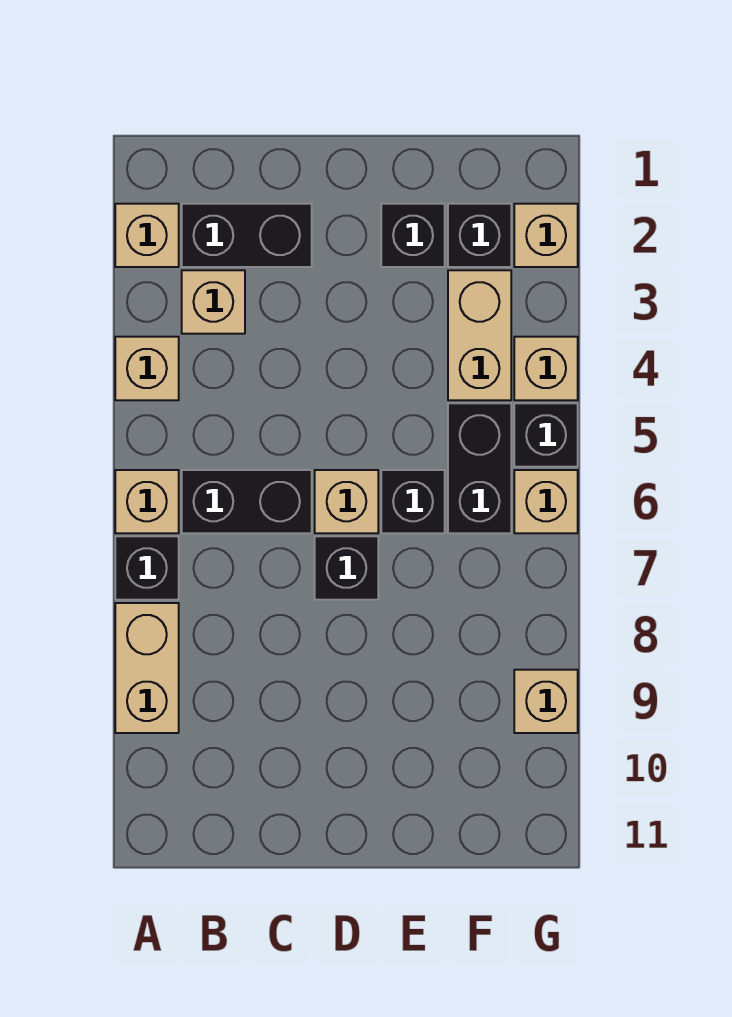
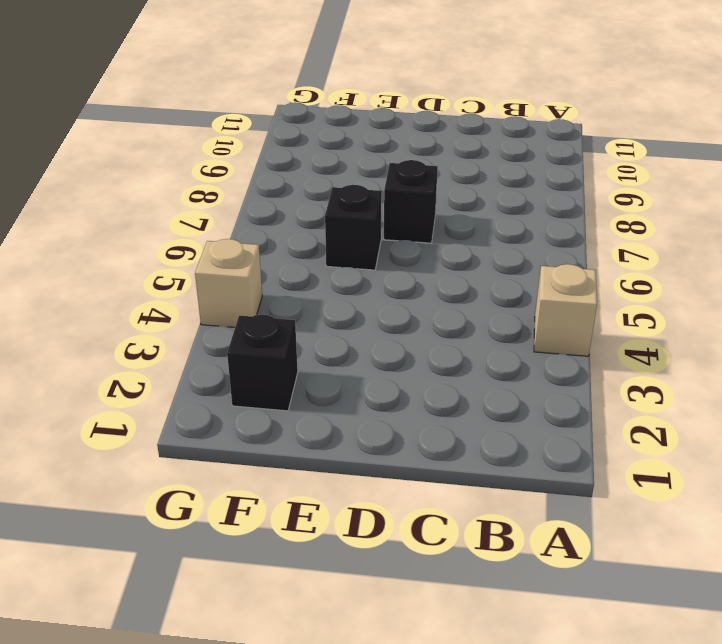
none -> tan 1x1 brick [115,204,179,267]
none -> tan 1x1 brick [115,470,179,533]
none -> black 1x1 brick [115,536,179,600]

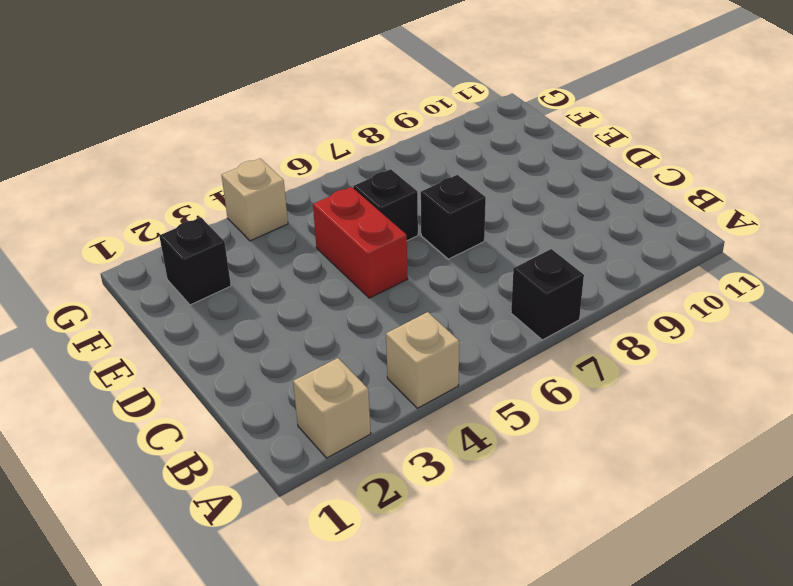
red 1x2 brick [313,187,408,298] -> none
none -> tan 1x1 brick [115,470,179,533]
none -> tan 1x2 brick [115,603,179,733]
none -> black 1x2 brick [182,204,312,267]

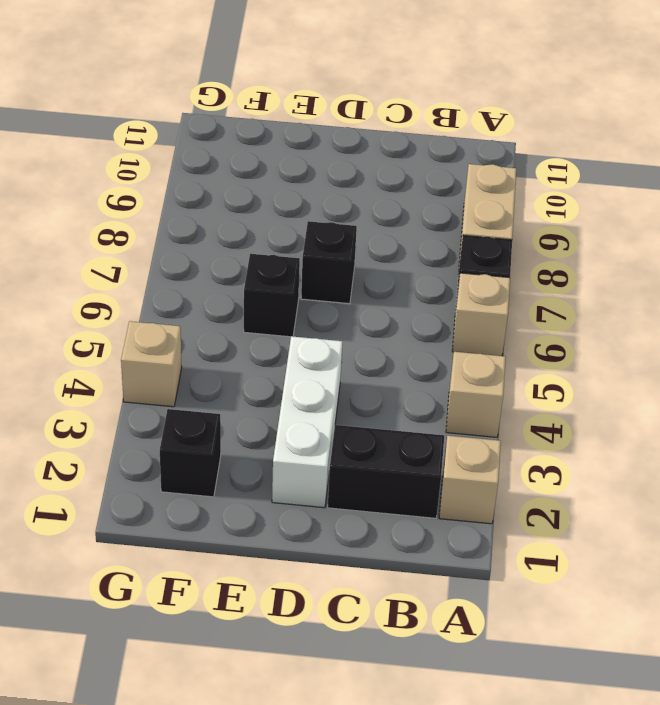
white 1x3 brick [272,336,343,508] -> none
none -> tan 1x1 brick [182,270,245,334]
none -> black 1x2 brick [182,470,312,533]
none -> tan 1x1 brick [315,470,378,533]

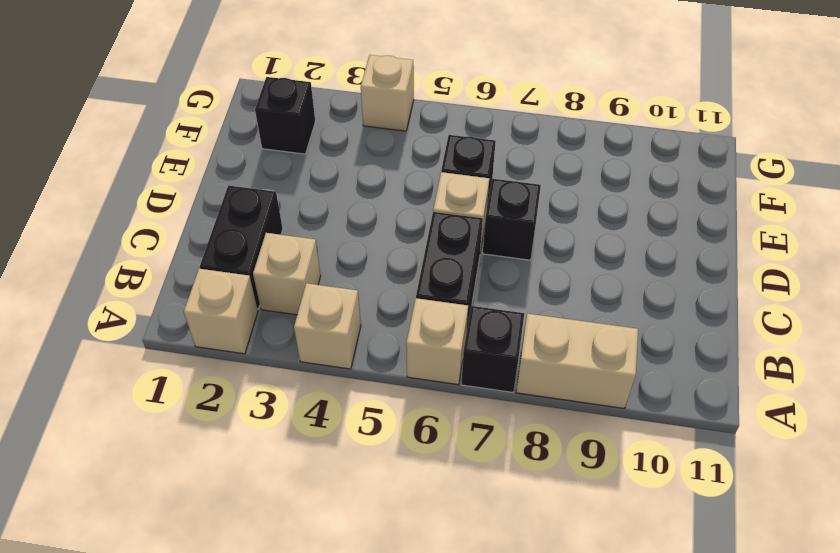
none -> black 1x1 brick [381,204,445,267]
none -> tan 1x2 brick [448,270,511,400]
none -> black 1x2 brick [448,403,511,533]

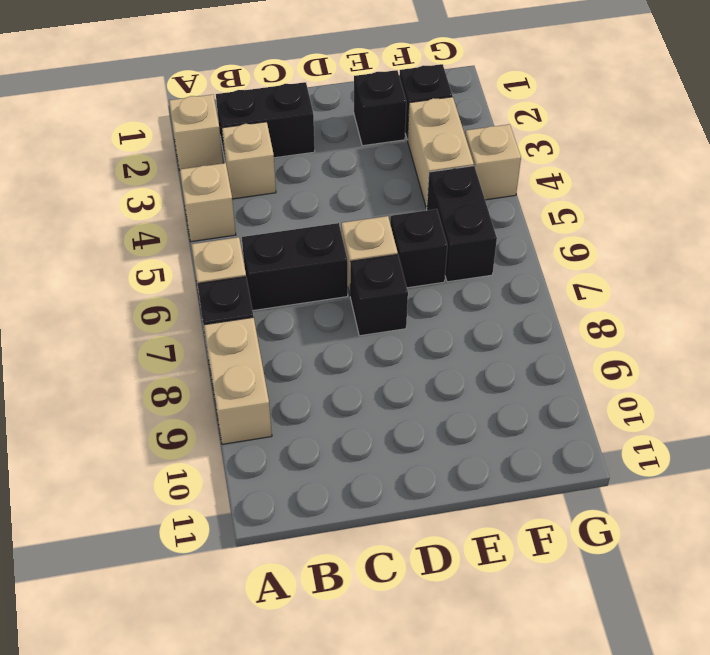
none -> tan 1x1 brick [514,204,578,267]
none -> black 1x1 brick [514,403,578,467]
none -> tan 1x1 brick [514,470,578,533]

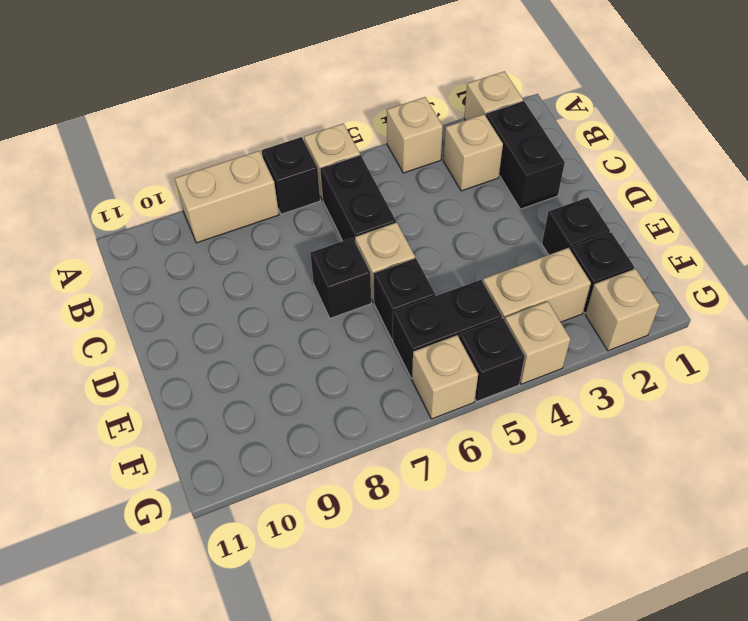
none -> tan 1x1 brick [514,670,578,733]

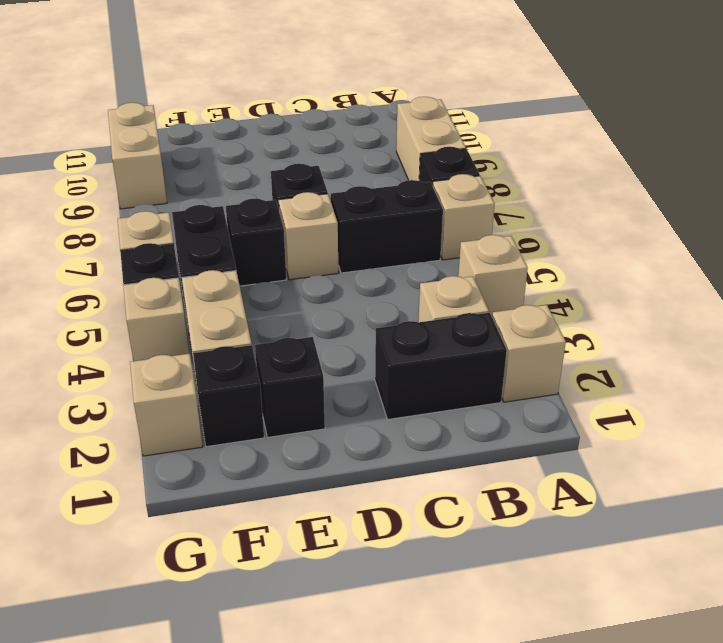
tan 1x2 brick [108,103,167,209] -> tan 1x1 brick [514,670,578,733]

